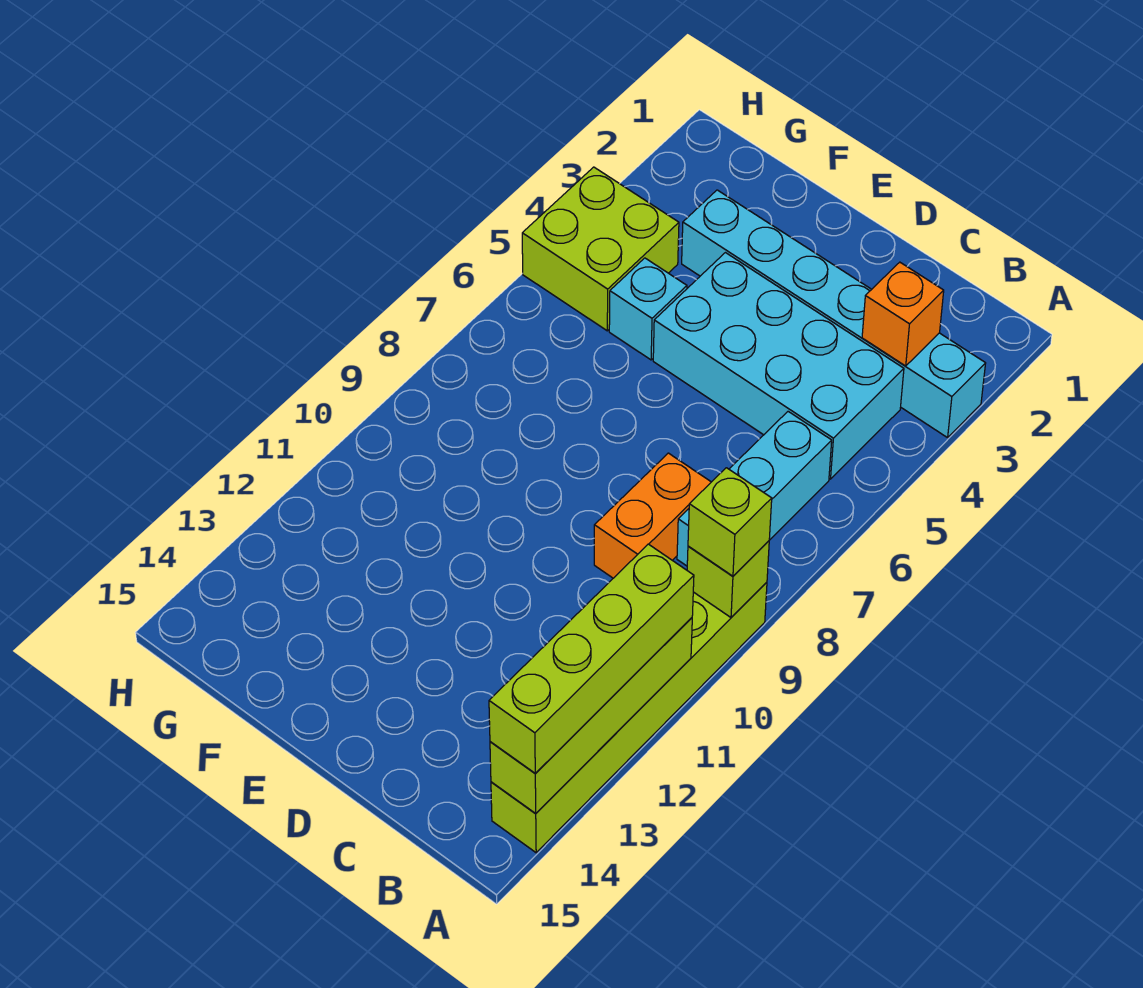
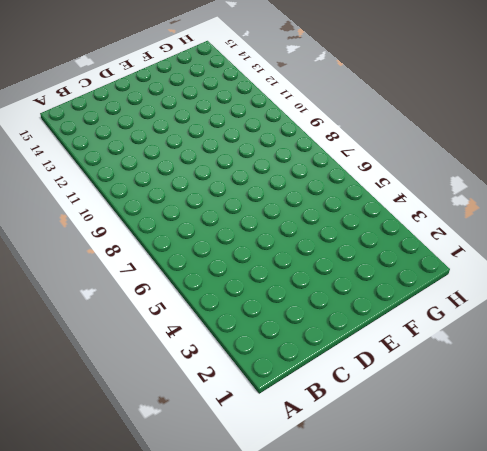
none -> cyan 1x6 brick [682,190,986,438]
none -> lime 1x6 brick [491,582,767,853]
none -> cyan 2x4 brick [653,253,904,479]

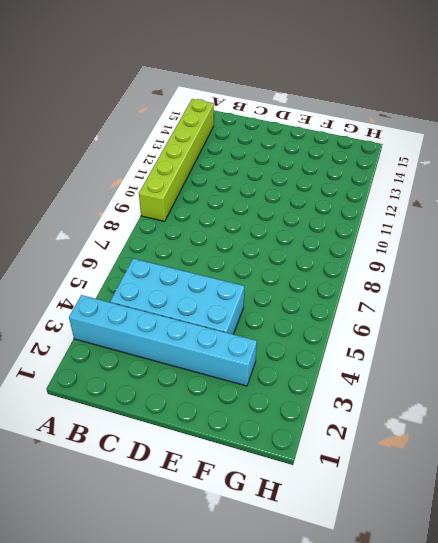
none -> cyan 1x3 brick [677,412,832,566]
none -> orange 1x2 brick [594,453,711,578]
none -> cyan 1x1 brick [609,258,687,360]

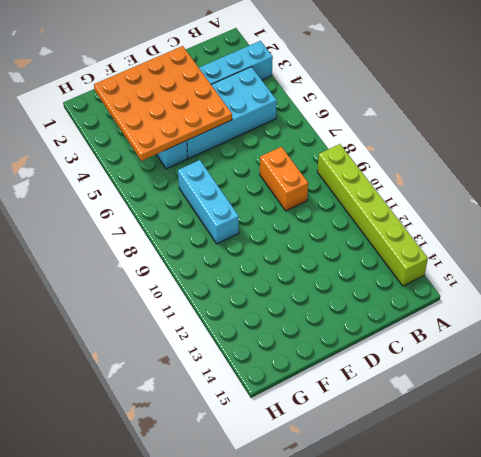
orange 4x4 plate [94,46,232,161] -> none
cyan 1x3 brick [178,160,239,244] -> cyan 1x3 brick moved to [677,412,832,566]
none -> lime 2x2 brick [522,167,679,331]
none -> lime 1x1 brick [687,541,769,617]
none -> lime 1x4 brick [490,618,692,814]

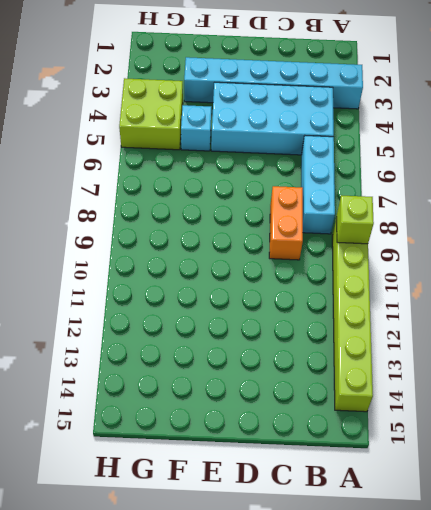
none -> lime 1x4 brick [490,618,692,814]
none -> orange 1x1 brick [862,262,944,366]
none -> lime 1x1 brick [688,468,772,576]

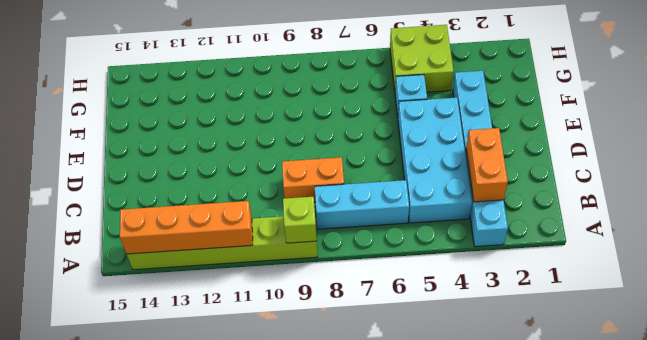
orange 1x4 brick [120,201,253,254] -> lime 1x4 brick [490,618,692,814]
orange 1x2 brick [466,128,508,202] -> orange 1x1 brick [862,262,944,366]
none -> lime 1x1 brick [688,468,772,576]
none -> lime 1x4 brick [489,544,694,773]

